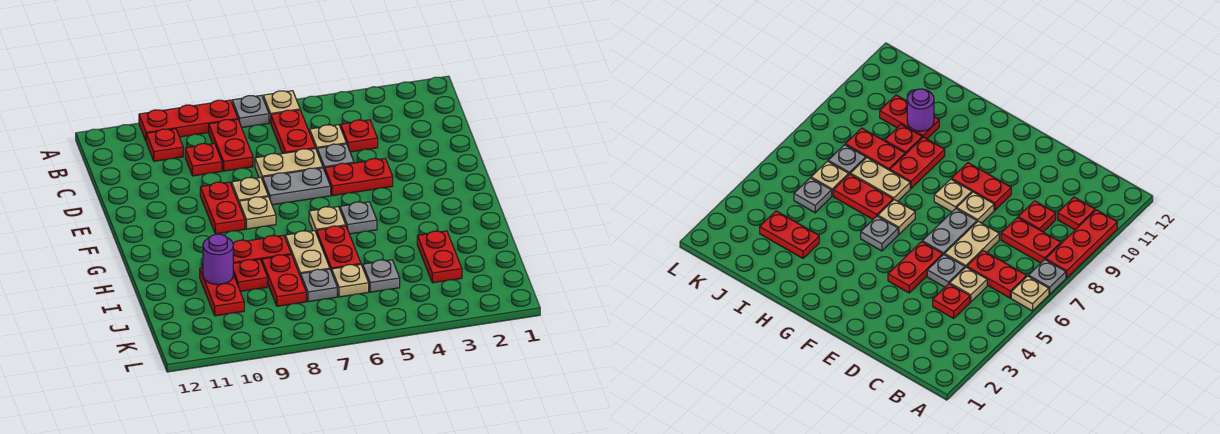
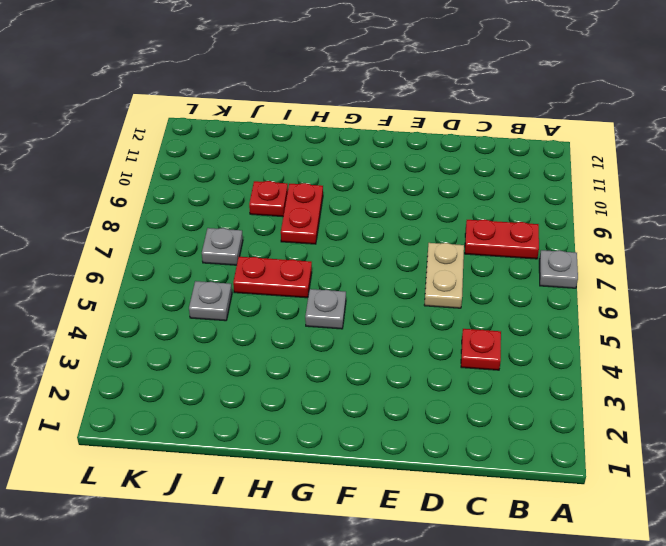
none -> tan 1x1 plate [263,91,300,123]
none -> red 1x3 plate [139,100,238,141]
none -> red 1x2 plate [271,110,315,154]

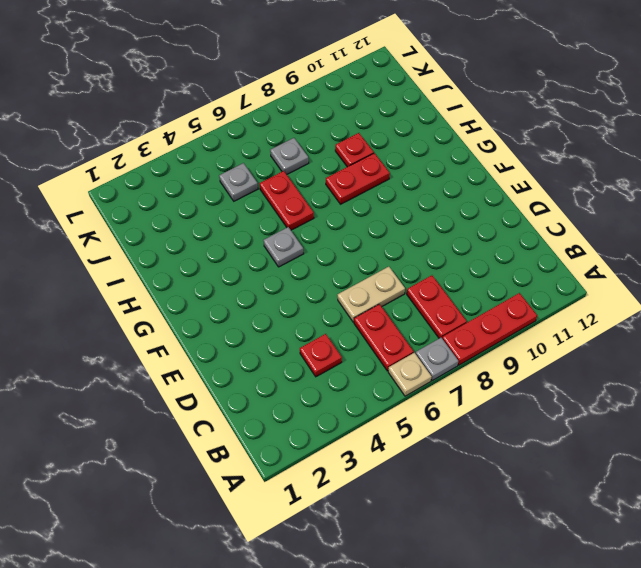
none -> red 1x1 plate [146,129,183,161]
none -> tan 1x1 plate [310,125,346,150]
none -> red 1x1 plate [185,144,222,176]

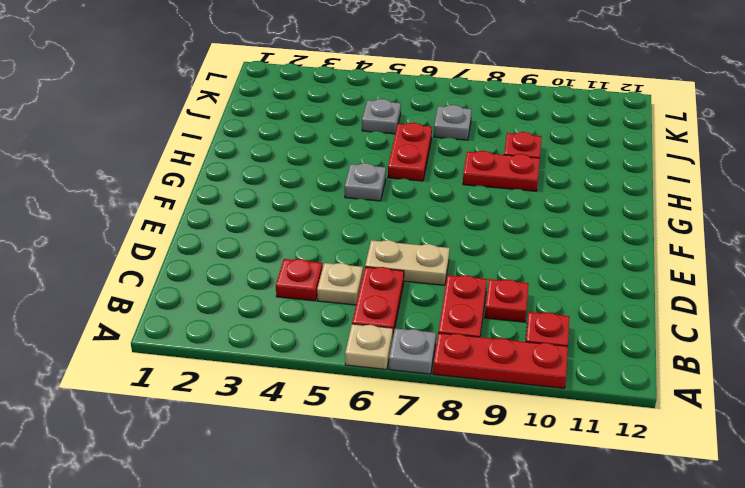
none -> grey 1x1 plate [317,144,354,171]
none -> red 1x2 plate [325,159,393,196]
none -> grey 1x2 plate [263,168,331,205]

